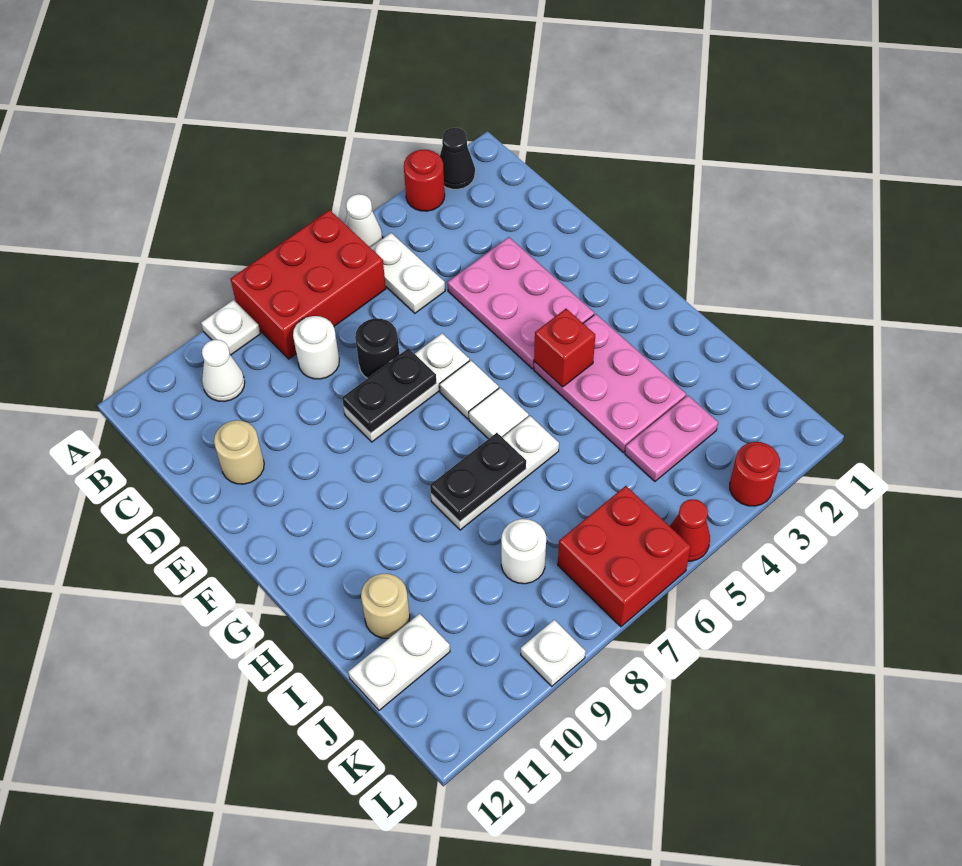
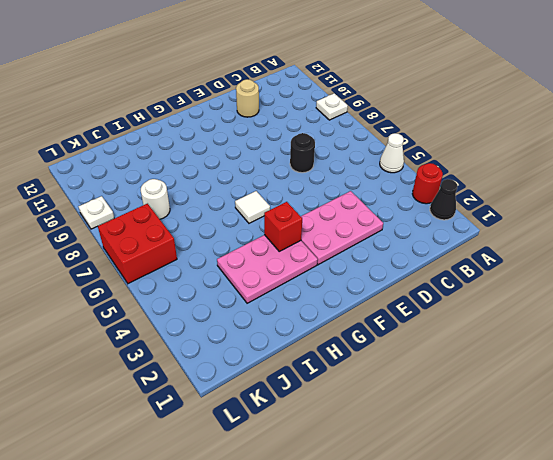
none -> red 2x3 brick [230,210,386,359]
none -> white 1x2 plate [370,233,445,313]
none -> white 1x1 cone [202,340,245,402]

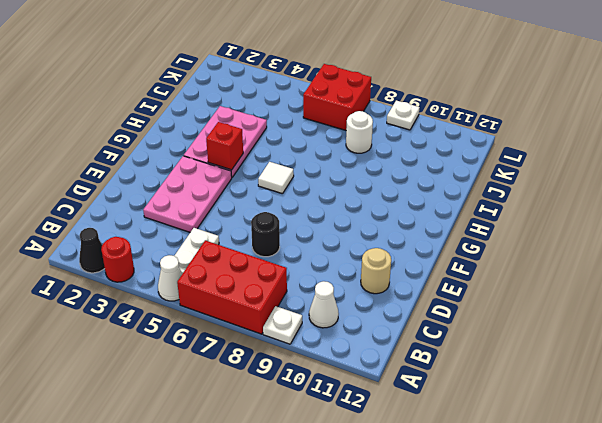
none -> white 1x1 round brick [293,316,339,379]
none -> white 1x3 plate [344,333,470,442]
none -> white 1x1 tile [440,360,499,419]

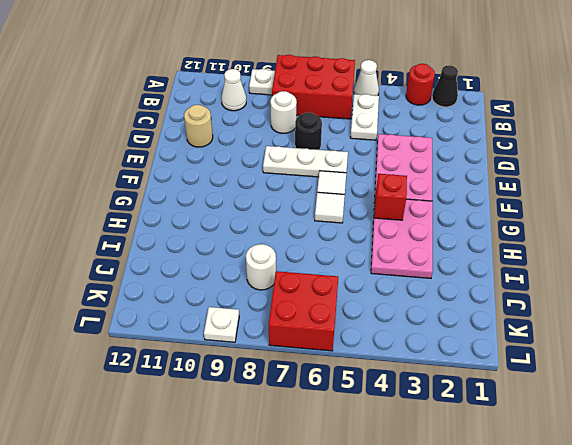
none -> white 1x3 plate [431,416,559,530]
none -> tan 1x1 round brick [361,574,410,638]
none -> pink 1x2 plate [625,395,718,481]

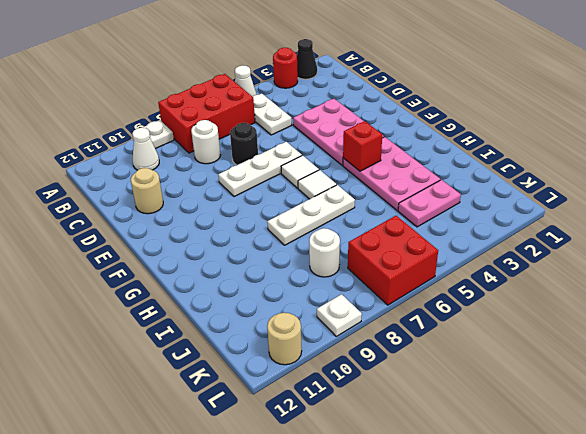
tan 1x1 round brick [267,313,302,365] -> tan 1x1 round brick moved to [361,574,410,638]
none -> white 1x2 plate [348,614,450,710]
none -> red 1x1 round brick [730,442,780,506]
none -> red 1x1 cone [670,499,710,561]

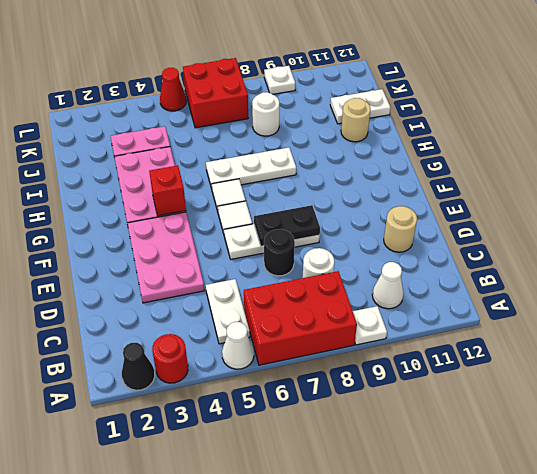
none -> red 1x1 round brick [730,442,780,506]
none -> black 1x2 plate [430,433,526,522]

